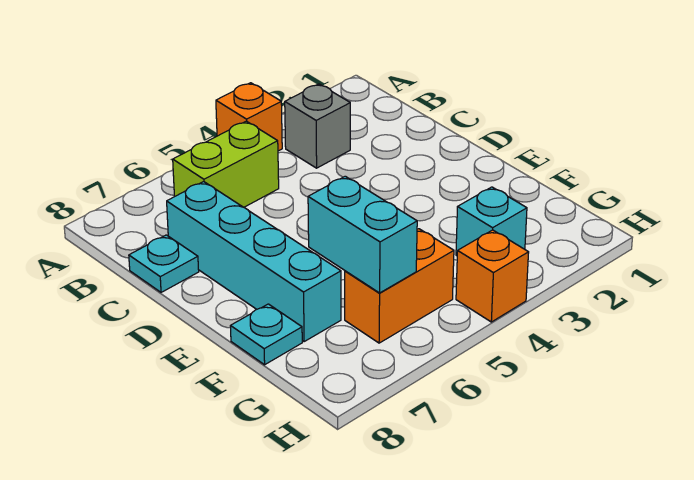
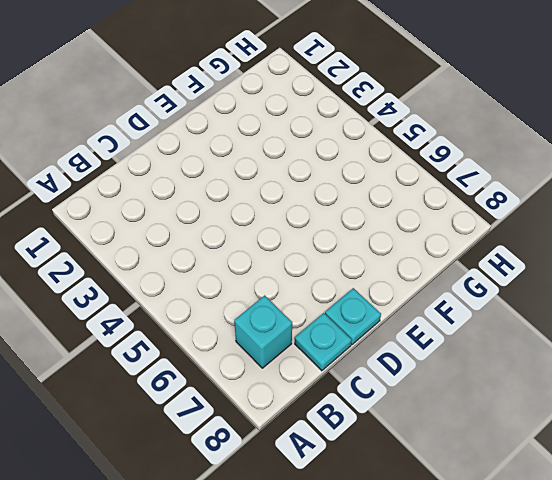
cyan 1x1 brick [234,295,292,368] -> cyan 1x1 brick moved to [456,187,527,256]
cyan 1x1 plate [325,288,381,345] -> cyan 1x1 plate moved to [230,304,302,365]
none -> orange 1x1 brick [216,83,282,151]
none -> grey 1x1 brick [285,84,350,168]

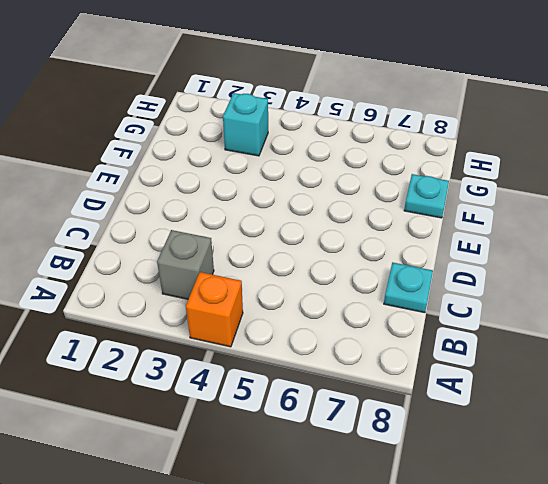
none -> lime 1x2 brick [173,121,279,207]
none -> cyan 1x4 brick [167,182,341,341]

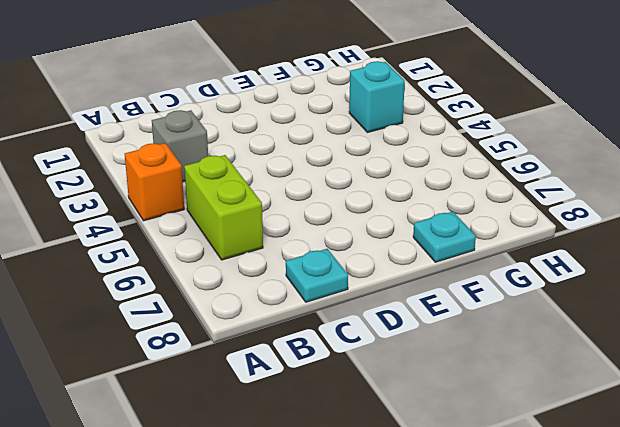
none -> cyan 1x4 brick [167,182,341,341]
none -> orange 1x2 brick [345,229,454,343]

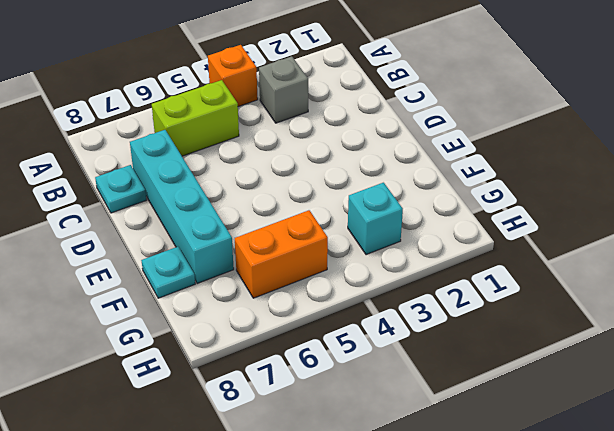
none -> orange 1x1 brick [456,230,529,322]
none -> cyan 1x2 brick [308,176,417,293]

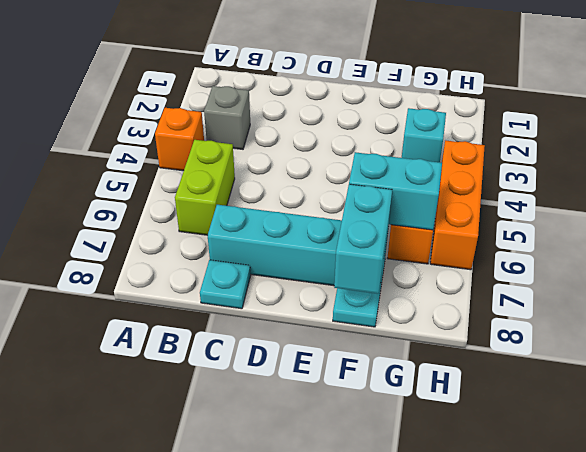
cyan 1x2 brick [334,184,392,294] -> none
orange 1x3 brick [430,140,485,270] -> orange 1x1 brick [456,230,529,322]

